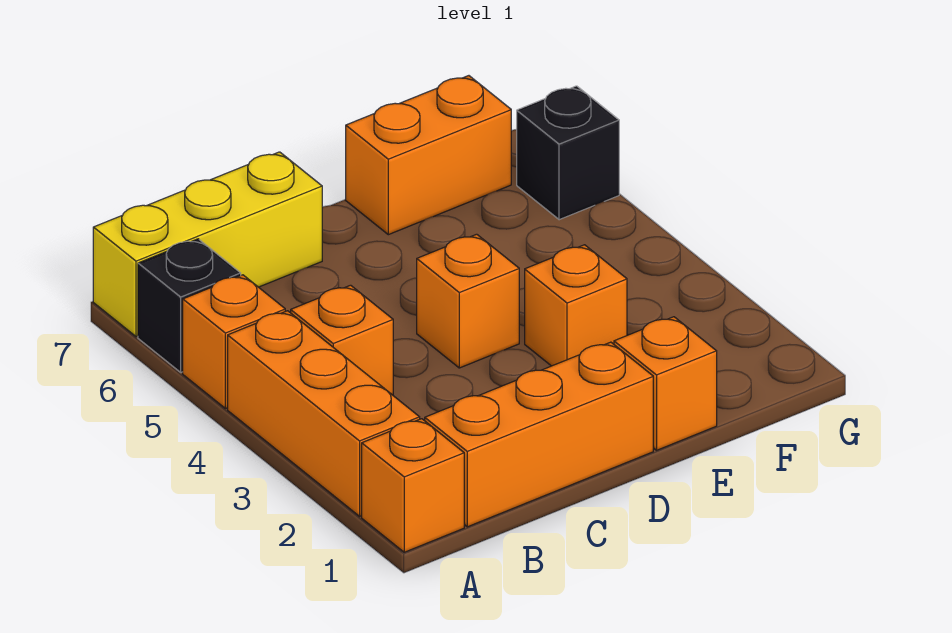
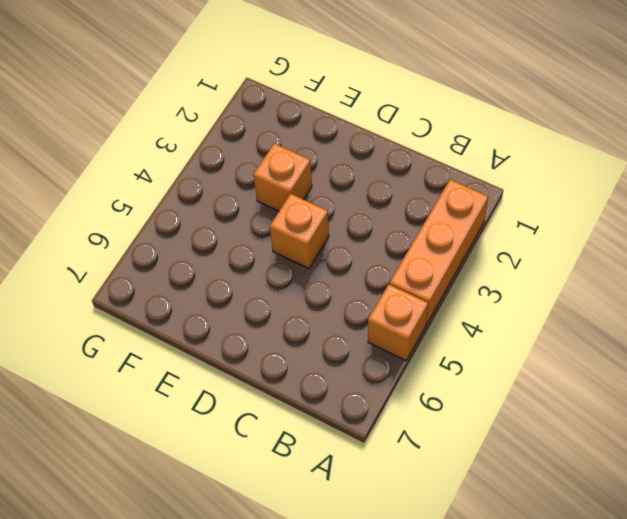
none -> orange 1x1 brick [362,419,464,552]
none -> black 1x1 brick [138,239,241,372]
none -> yellow 1x3 brick [93,152,322,337]

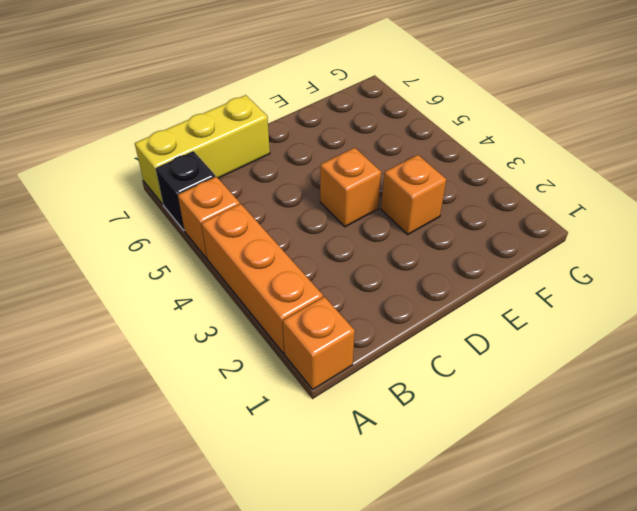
none -> orange 1x3 brick [425,342,653,527]
none -> orange 1x1 brick [291,285,393,395]
none -> orange 1x1 brick [614,317,717,450]

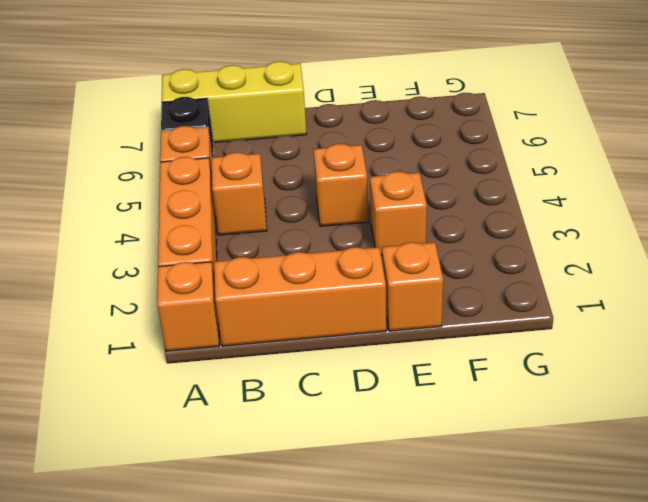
none -> orange 1x2 brick [346,76,511,235]
none -> black 1x1 brick [517,86,619,220]

